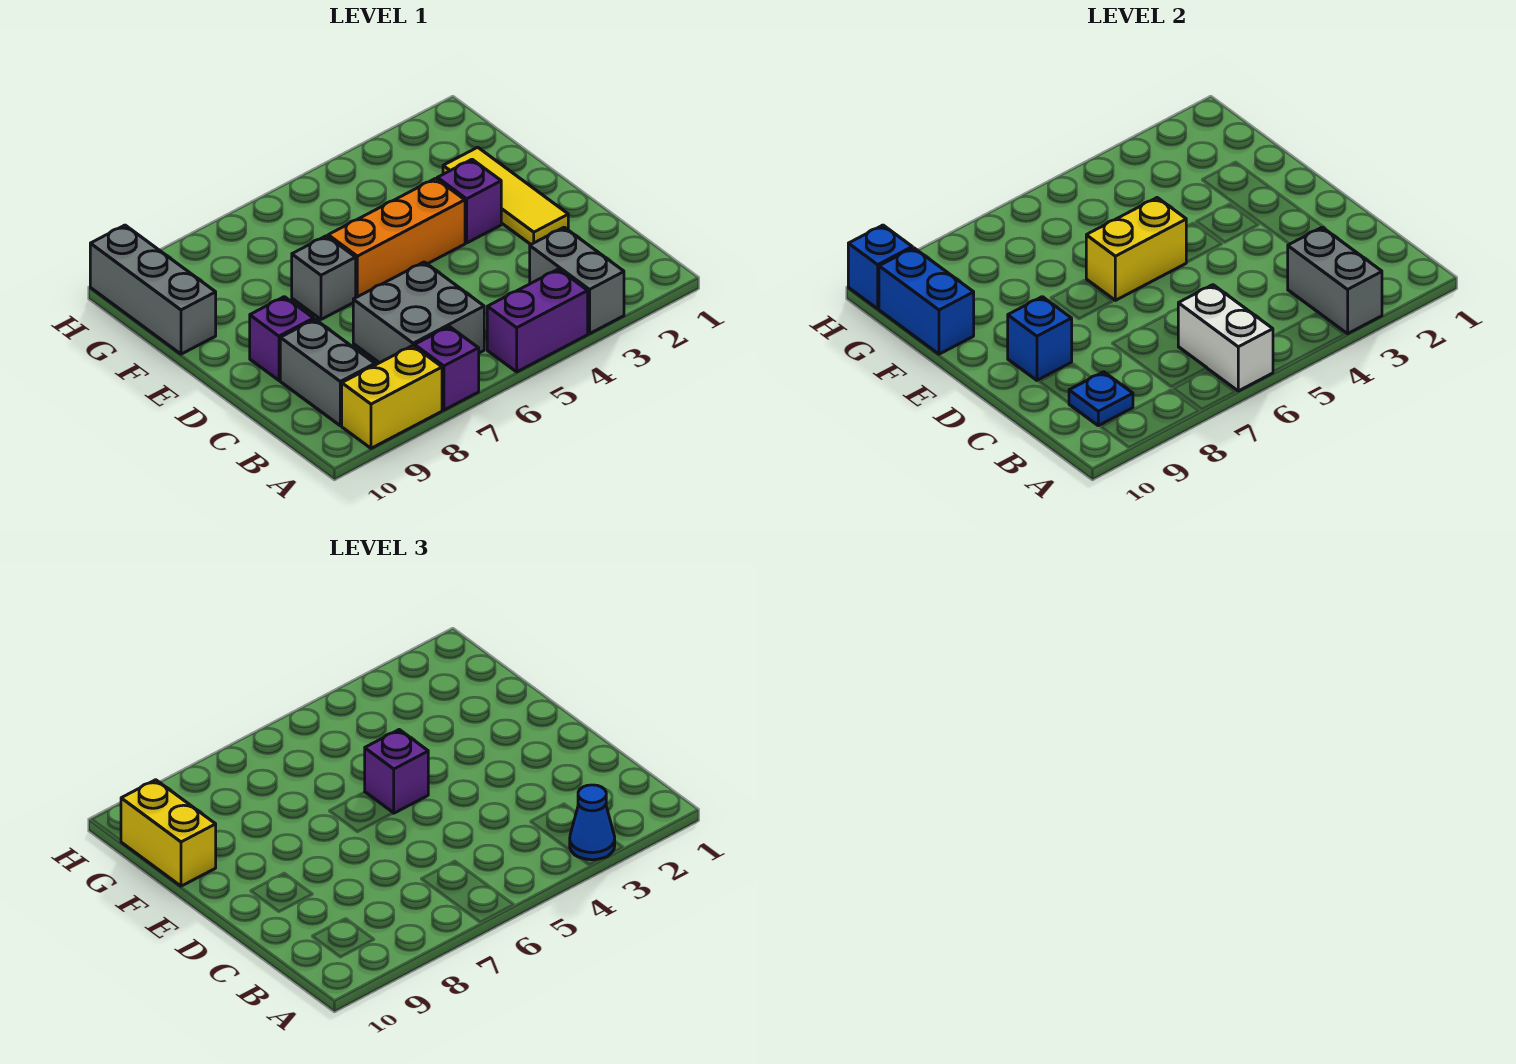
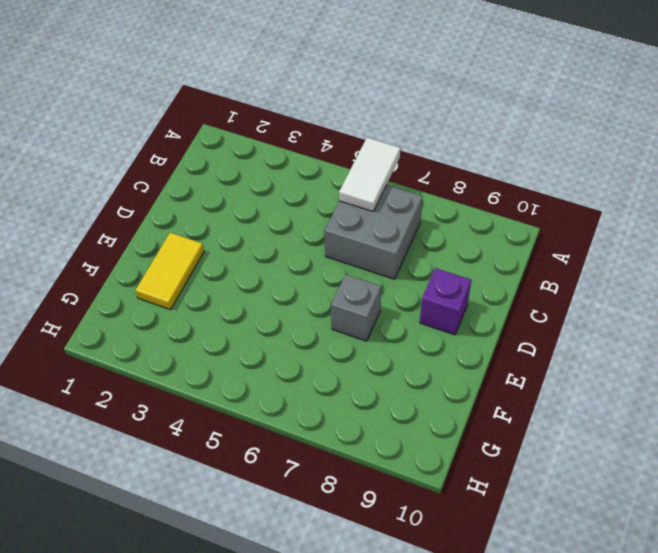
white 1x2 tile [339,138,400,211] -> white 1x2 brick [1178,285,1273,391]
yellow 1x2 tile [136,233,204,310] -> yellow 1x3 tile [443,147,568,244]
none -> grey 1x2 brick [530,227,624,334]
none -> purple 1x2 brick [487,269,588,372]
none -> purple 1x1 brick [415,326,479,410]

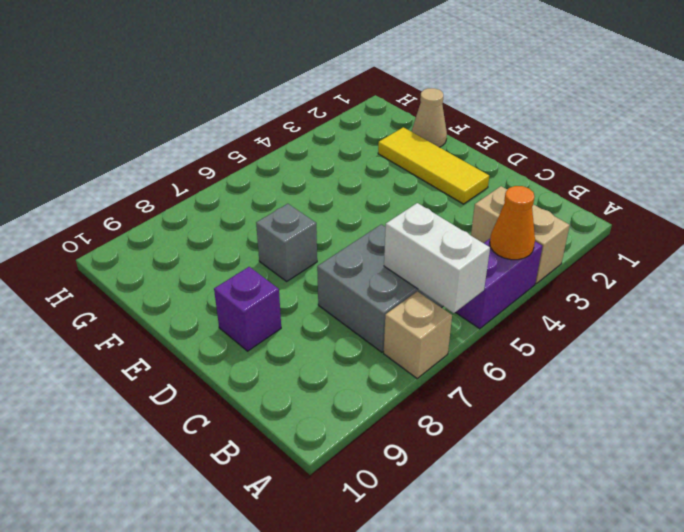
tan 1x2 brick [471,186,570,283] -> grey 1x2 brick [530,227,624,334]
orange 1x1 cone [490,186,535,260] -> none
tan 1x1 brick [384,291,452,378] -> purple 1x1 brick [415,326,479,410]
tan 1x1 cone [412,88,447,147] -> none
none -> yellow 1x2 brick [342,346,442,448]
none -> grey 1x2 brick [280,319,375,426]
none -> purple 1x1 brick [437,159,501,243]

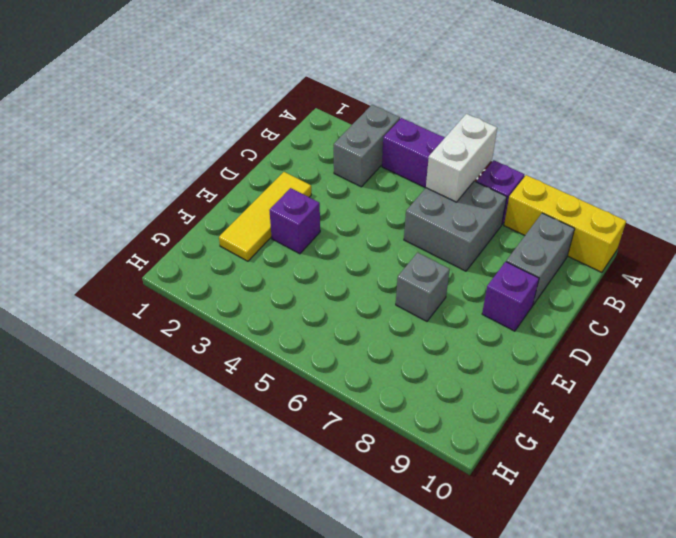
yellow 1x3 brick [504,175,626,273] -> yellow 1x2 brick [342,346,442,448]
none -> orange 1x3 brick [328,178,465,297]
none -> grey 1x3 brick [90,225,216,354]
none -> grey 1x2 brick [1288,227,1382,334]

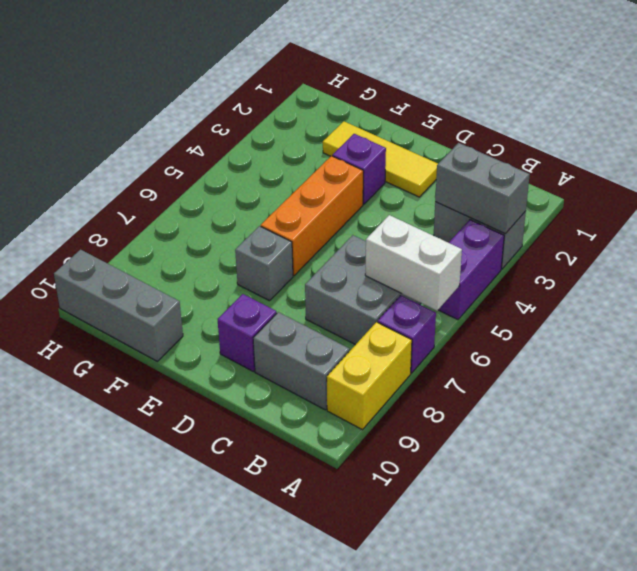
none -> blue 1x1 plate [1069,372,1133,426]
none -> blue 1x1 brick [1008,297,1072,380]
none -> yellow 1x2 brick [1086,198,1186,300]

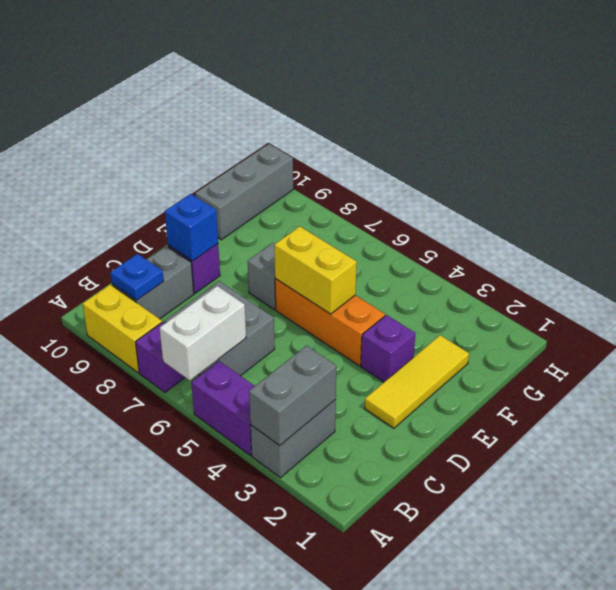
none -> blue 1x2 brick [879,248,974,354]
none -> blue 1x1 brick [848,225,912,309]
none -> blue 1x1 cone [570,785,615,860]

